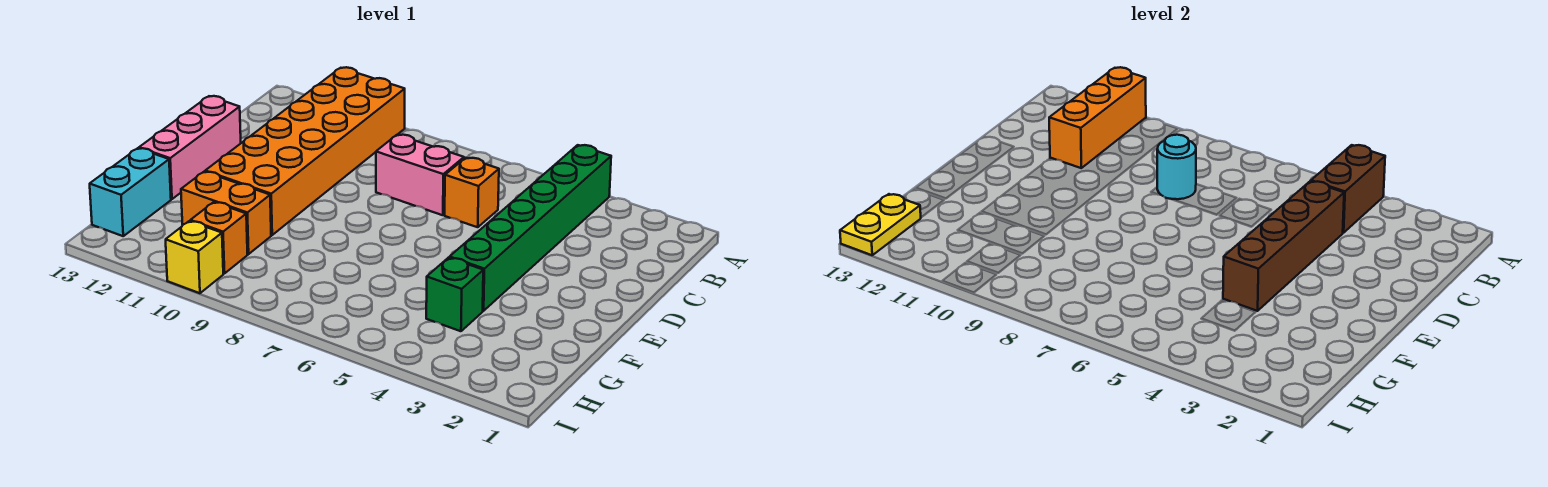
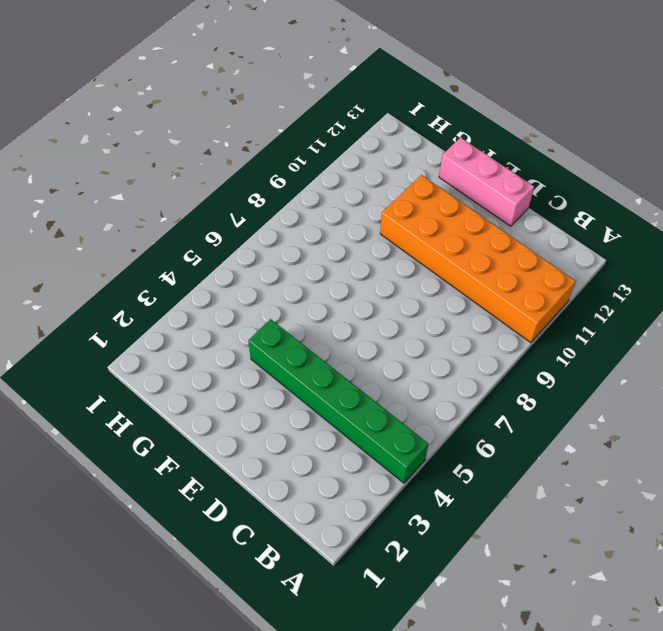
none -> orange 1x1 brick [445,158,499,227]
none -> pink 1x2 brick [376,135,464,215]
none -> green 1x1 brick [426,258,483,331]

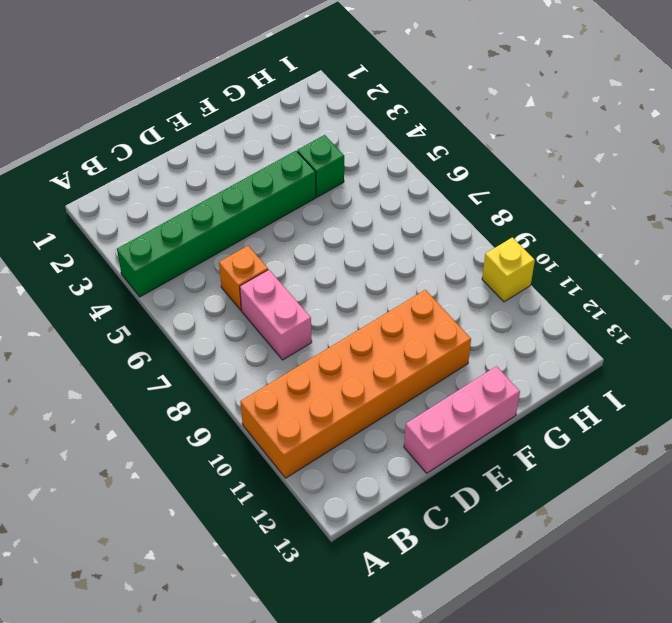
none -> orange 1x2 brick [181,172,271,254]
none -> cyan 1x2 brick [90,148,171,236]
none -> orange 1x1 brick [190,202,247,274]

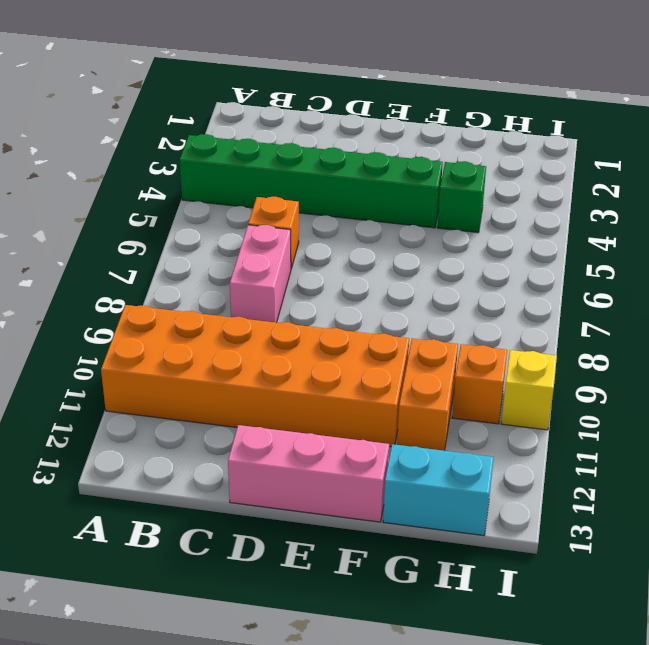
none -> brown 1x2 brick [1311,145,1385,233]
none -> orange 1x3 brick [1049,67,1146,168]
none -> brown 1x4 brick [1223,181,1344,311]

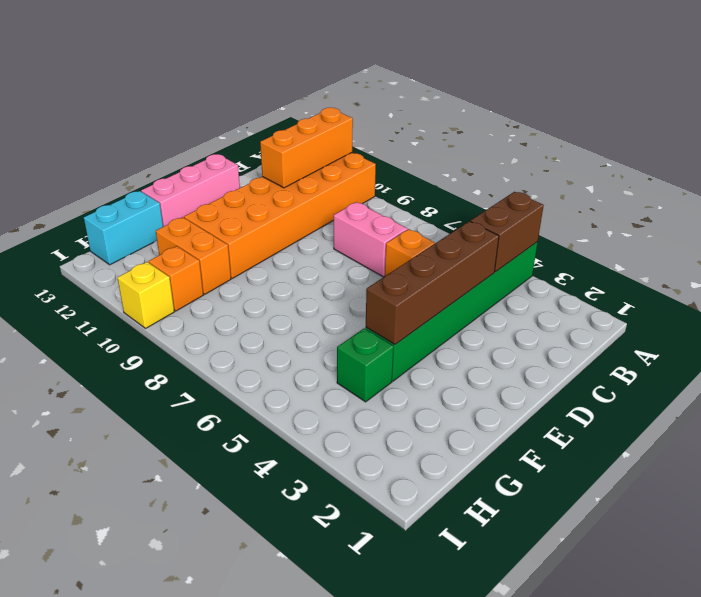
none -> cyan 1x1 round brick [1157,135,1196,199]
none -> yellow 1x2 plate [840,194,921,255]

